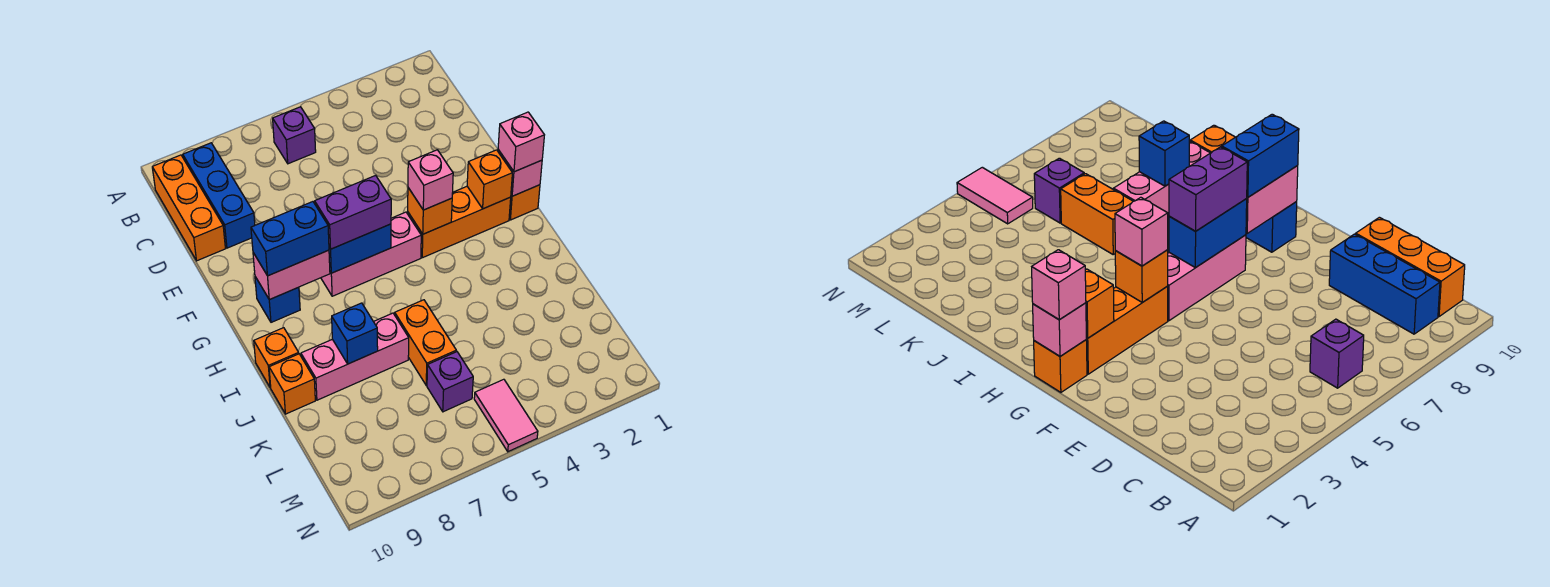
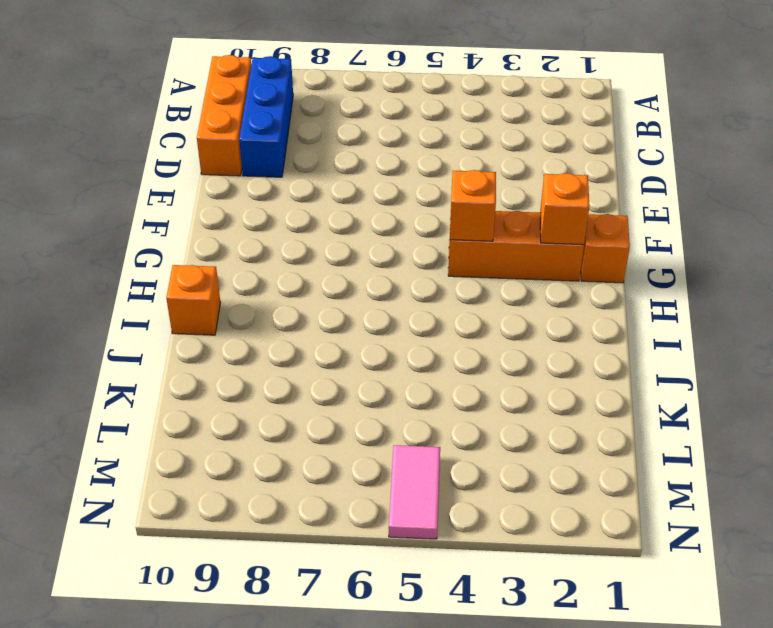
none -> purple 1x1 brick [273,107,316,164]
none -> pink 1x3 brick [321,212,421,296]
none -> blue 1x1 brick [255,277,300,322]

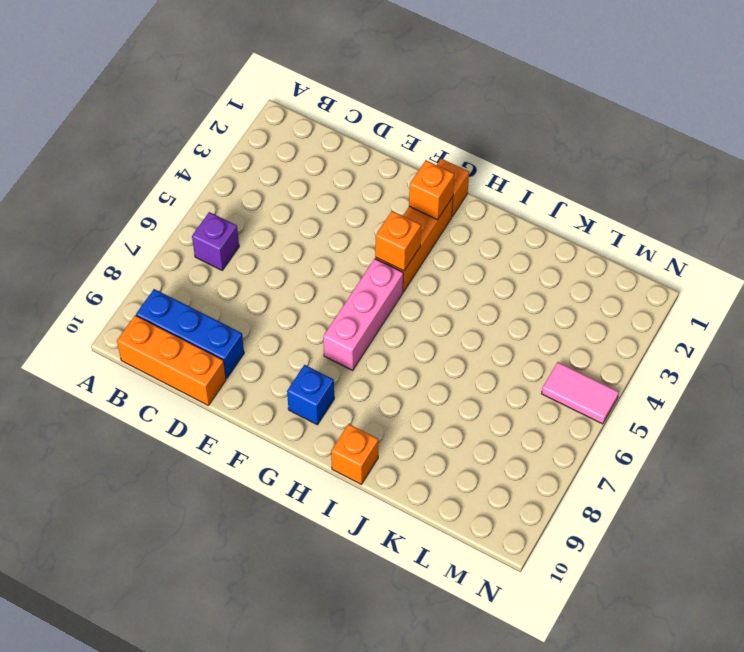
none -> orange 1x2 brick [395,300,456,385]
none -> pink 1x3 brick [301,313,409,400]
none -> orange 1x1 brick [269,354,315,414]

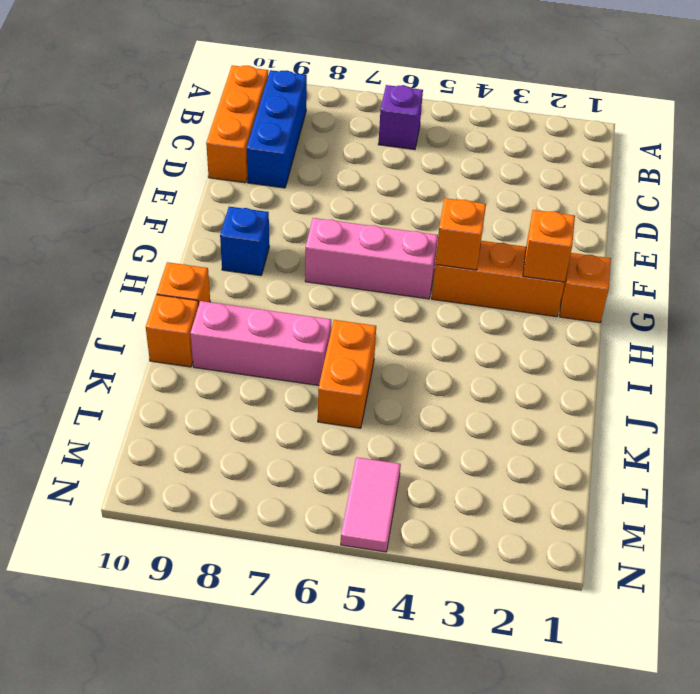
none -> purple 1x1 brick [427,352,473,412]
none -> pink 1x1 brick [498,150,542,196]
none -> blue 1x2 brick [329,224,391,273]

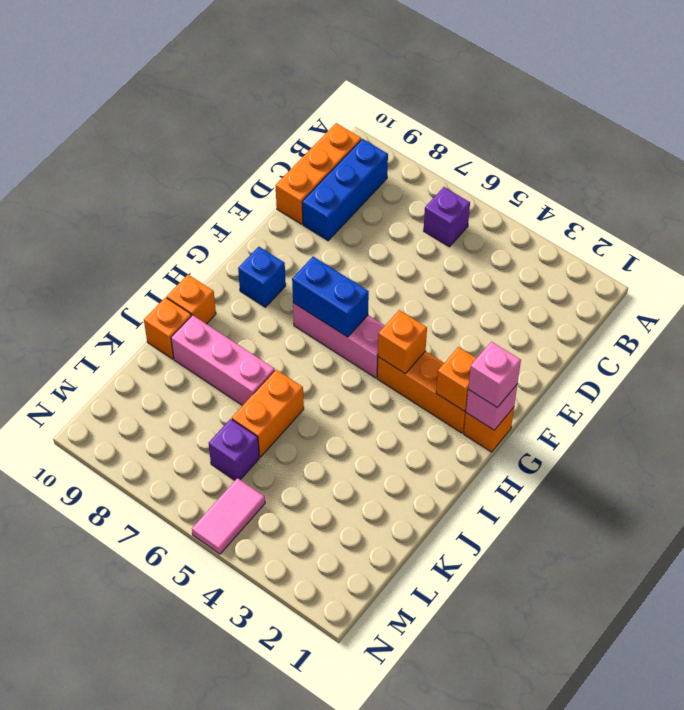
none -> pink 1x2 brick [253,250,330,300]
none -> blue 1x1 brick [332,303,378,364]
none -> pink 1x1 brick [408,150,453,210]

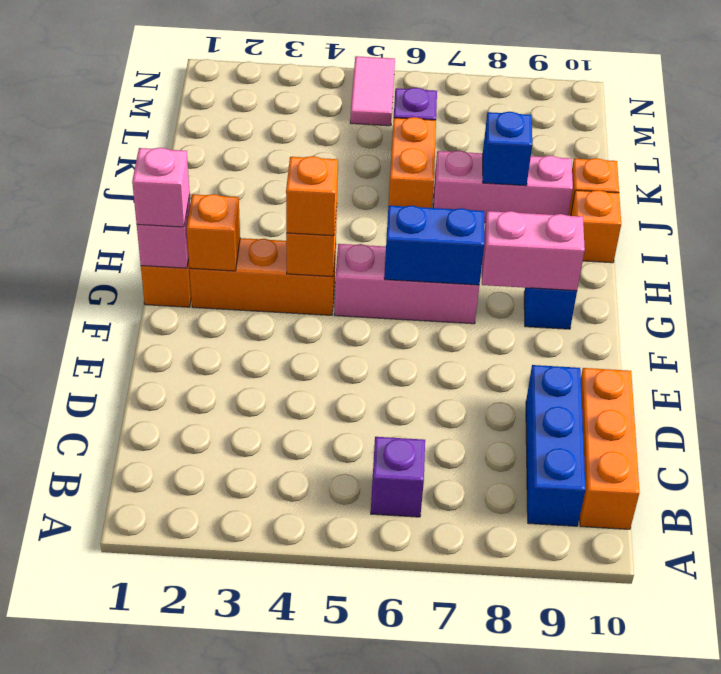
orange 1x1 brick [286,156,338,236] -> pink 1x1 brick [408,150,453,210]
none -> purple 1x2 brick [315,175,391,249]
none -> blue 1x2 brick [251,202,329,276]

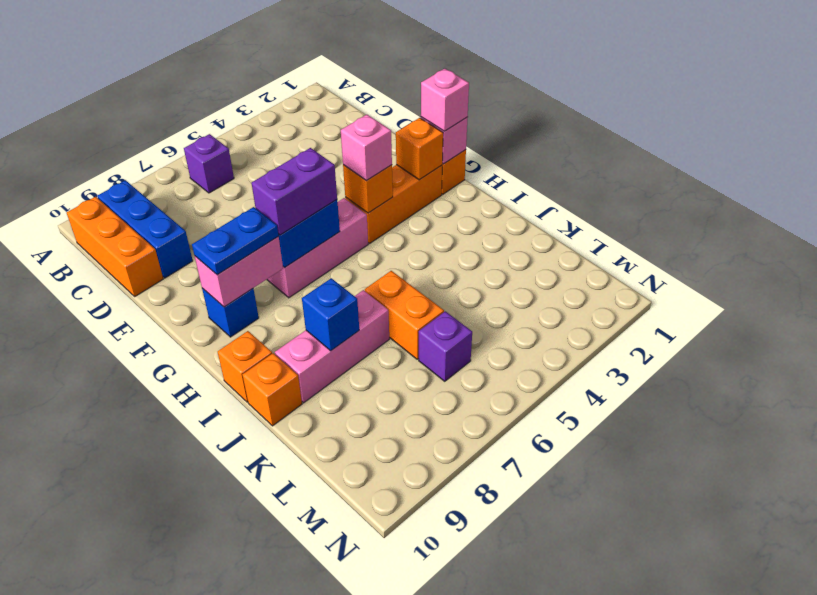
blue 1x2 plate [192,207,279,275] -> blue 1x2 brick [251,202,329,276]
none -> pink 1x2 tile [474,379,538,452]

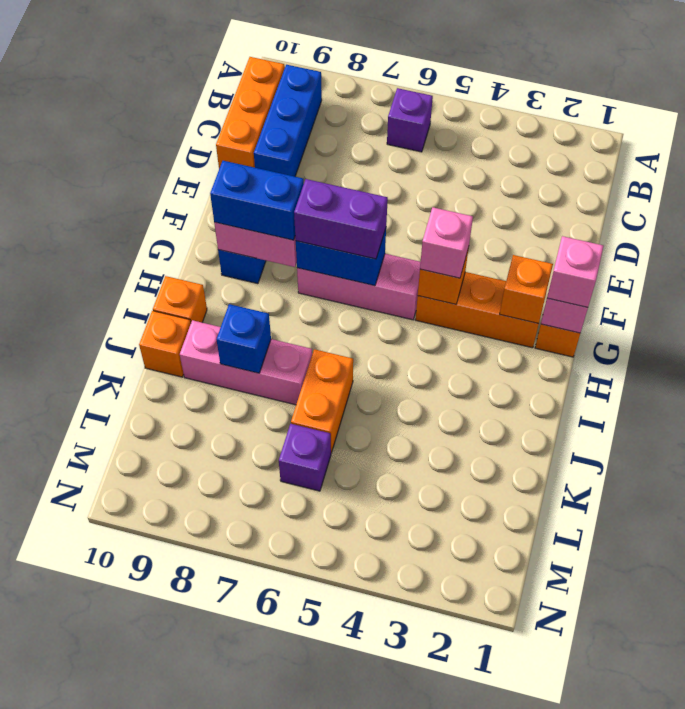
none -> pink 1x2 tile [474,379,538,452]

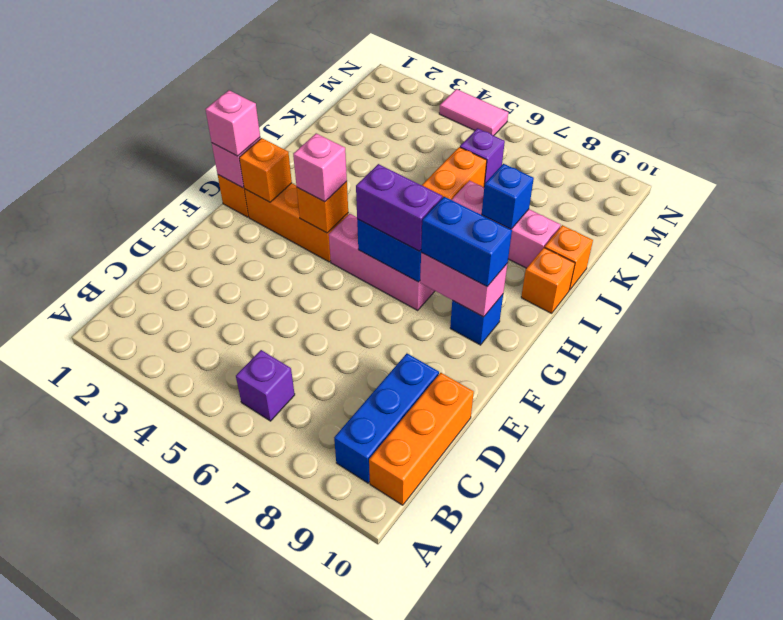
pink 1x2 tile [439,89,508,136] -> pink 1x2 tile turned to [474,379,538,452]

